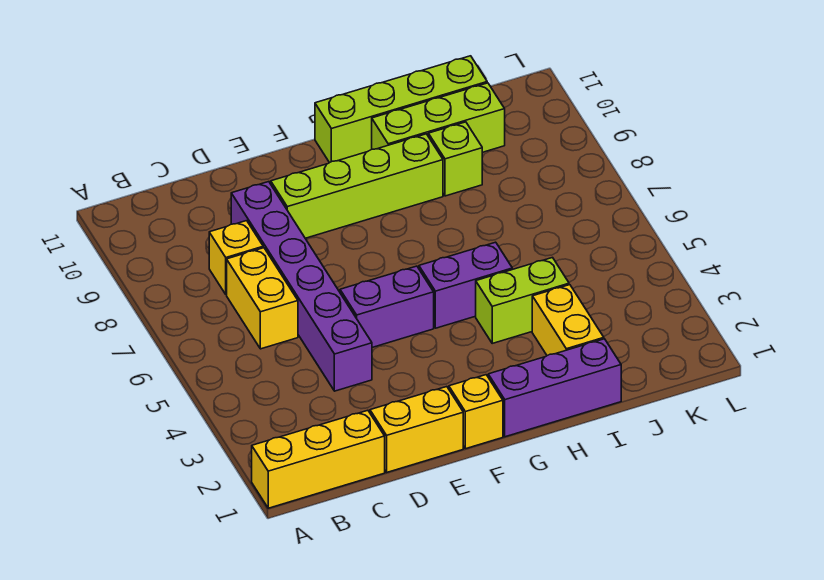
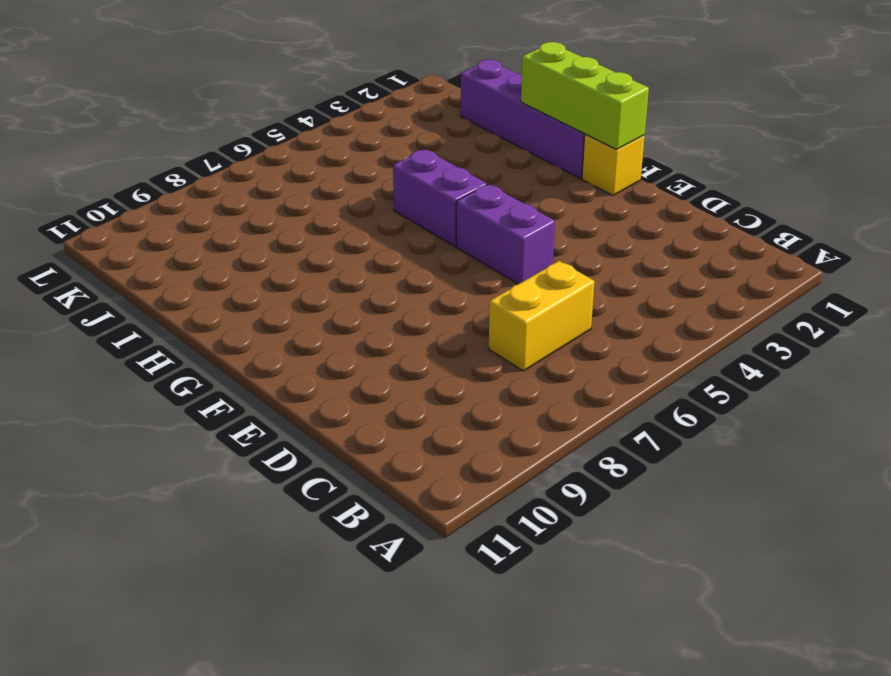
lime 1x3 brick [521,42,649,150] -> lime 1x3 brick moved to [372,83,505,152]
purple 1x4 brick [461,60,585,178] -> purple 1x3 brick [488,339,621,437]
none -> yellow 1x3 brick [252,410,385,508]
none -> yellow 1x1 brick [209,221,263,295]
none -> yellow 1x2 brick [370,387,463,472]

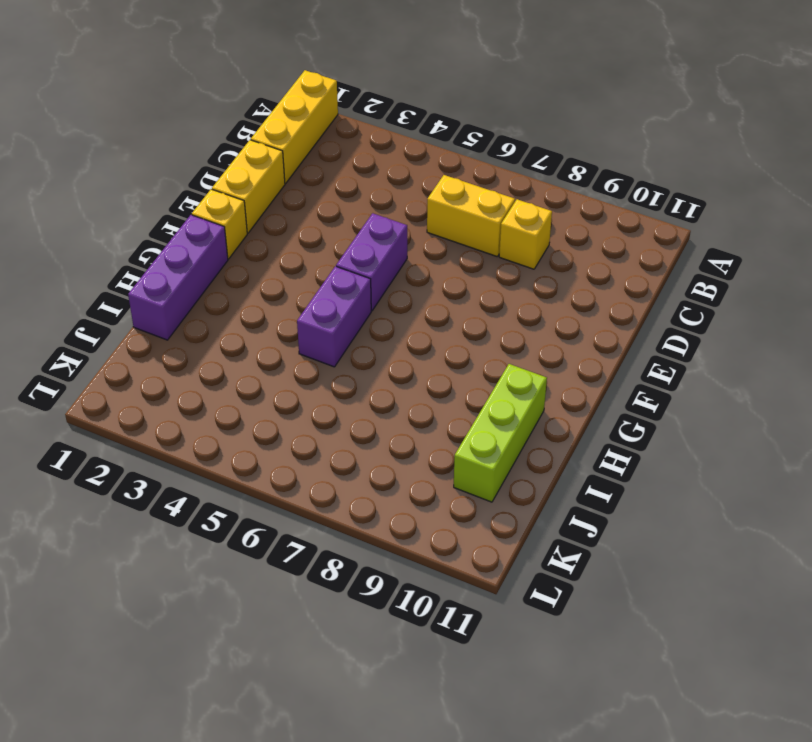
none -> purple 1x6 brick [231,182,372,391]
none -> lime 1x4 brick [271,134,443,238]
none -> lime 1x4 brick [315,56,487,163]

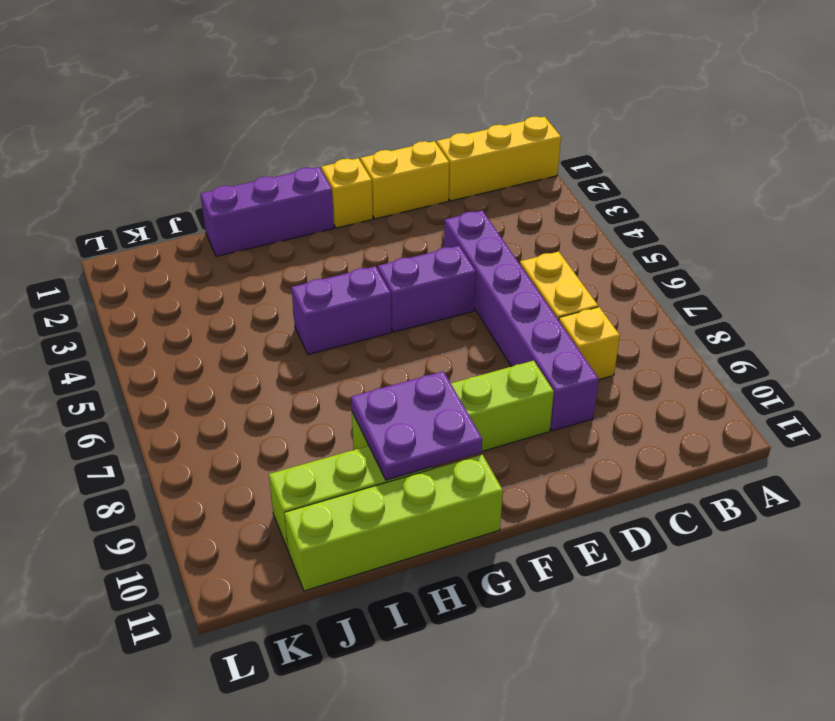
purple 2x2 plate [351,371,482,480] -> none
none -> lime 1x2 brick [476,258,569,343]
none -> yellow 1x2 brick [532,285,604,356]
none -> lime 1x1 brick [428,122,482,196]

